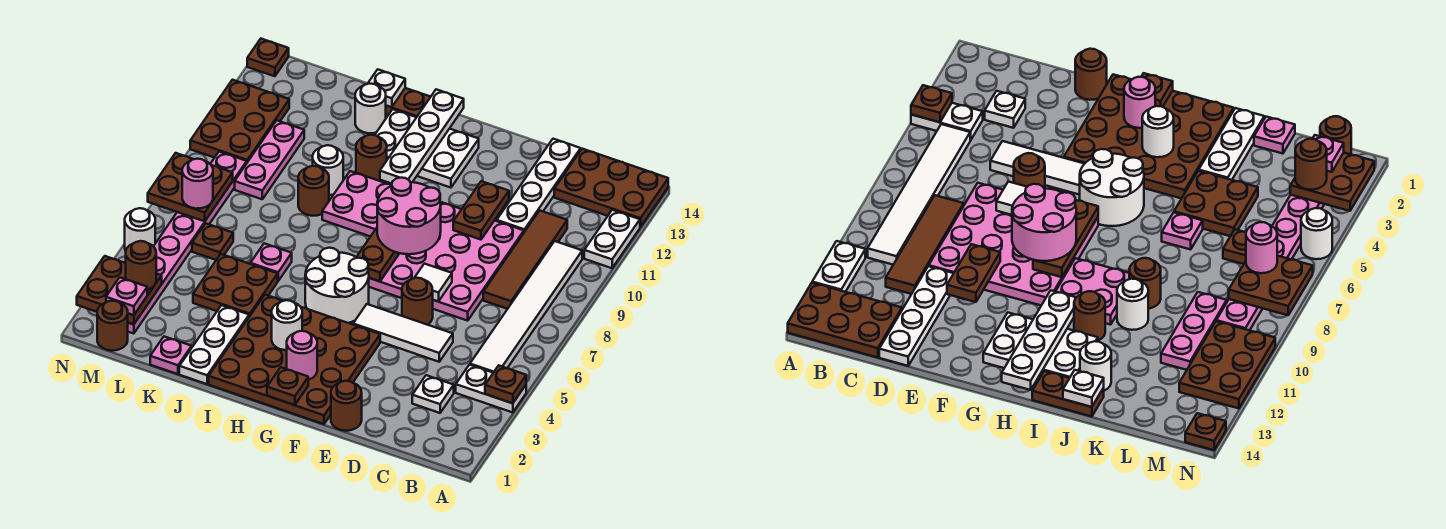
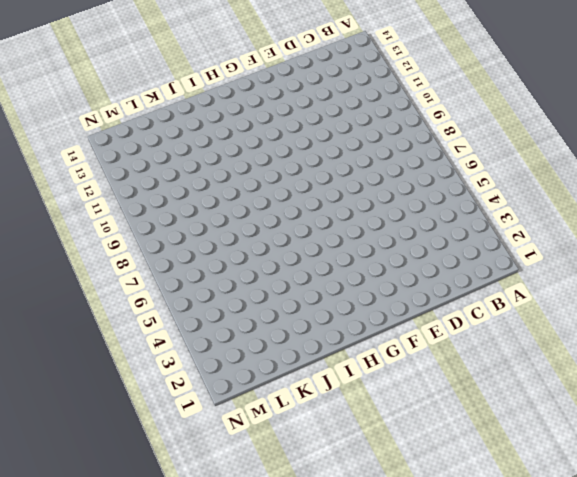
none -> white 1x2 plate [456,365,526,413]
none -> white 1x2 plate [584,210,640,268]
none -> brown 2x3 plate [554,149,668,227]
none -> white 1x6 tile [470,241,582,373]

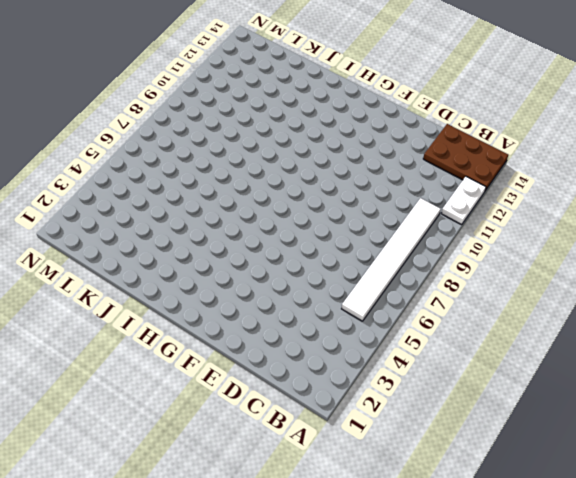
none -> white 1x2 plate [456,365,526,413]
none -> white 1x1 plate [412,375,454,413]
none -> brown 1x4 tile [483,210,567,309]
none -> white 1x3 tile [353,304,453,362]

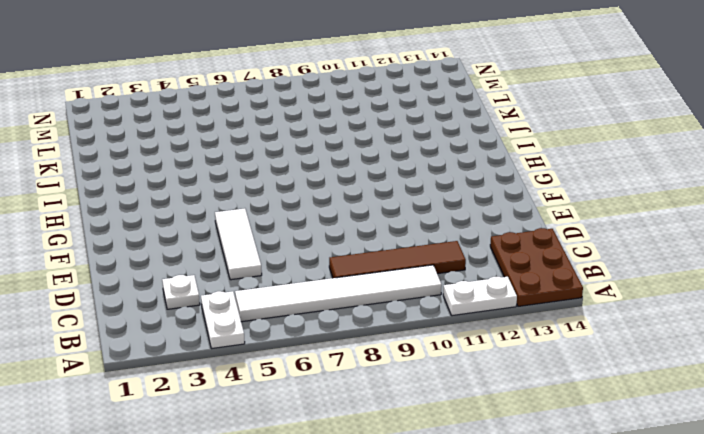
none -> pink 4x4 plate [369,202,524,321]
none -> white 1x4 plate [497,139,581,232]
none -> brown 1x1 round brick [331,381,362,431]
none -> brown 1x1 round brick [402,278,433,325]

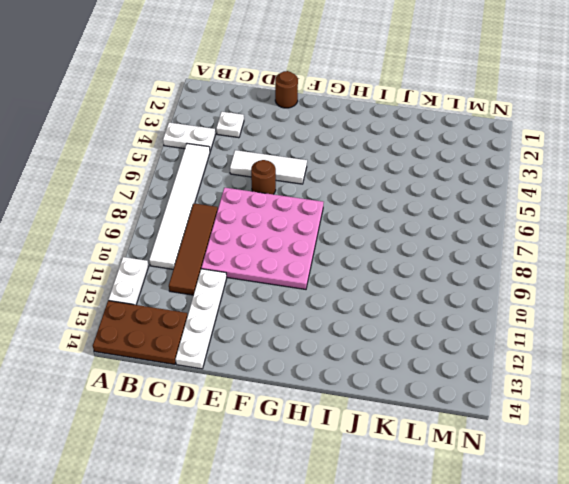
none -> brown 4x4 plate [209,295,380,424]
none -> white 2x2 round brick [305,248,369,323]
none -> white 2x3 plate [375,109,479,188]
none -> pink 2x2 plate [322,171,392,237]

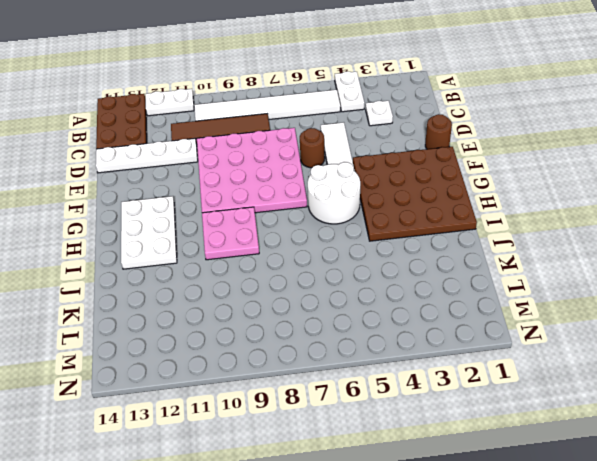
none -> brown 1x1 round brick [356,135,387,182]
none -> brown 1x2 plate [386,88,430,117]
none -> white 1x3 plate [179,305,249,384]
none -> brown 2x2 plate [193,254,278,317]

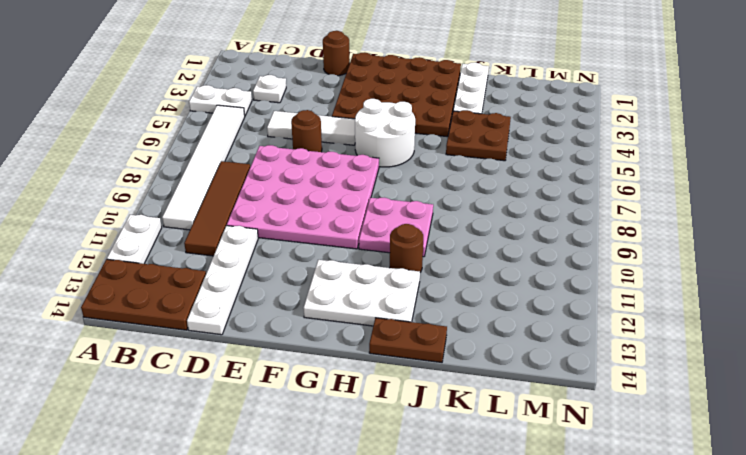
none -> pink 1x1 plate [250,243,292,281]
none -> brown 1x1 round brick [298,166,329,216]
none -> white 1x1 round brick [313,145,343,195]
none -> white 1x1 round brick [355,84,386,133]

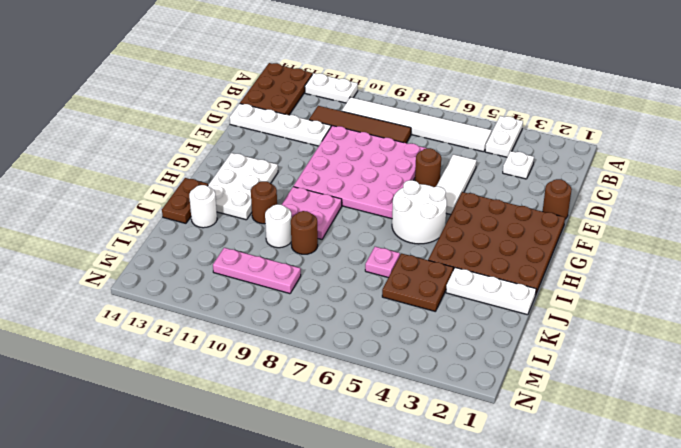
none -> pink 1x1 plate [150,337,192,374]
none -> brown 1x1 plate [192,223,233,260]
none -> brown 1x1 round brick [97,301,128,351]
none -> pink 1x8 plate [128,152,247,334]

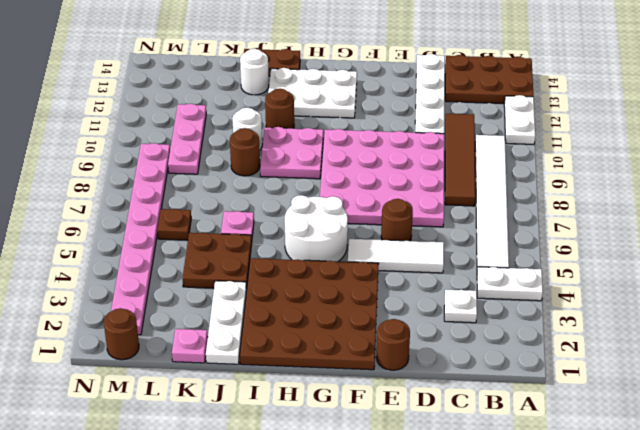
none -> brown 2x3 plate [190,80,289,162]
none -> white 1x1 round brick [125,208,155,251]
none -> brown 1x1 plate [247,39,289,76]
none -> brown 1x1 plate [485,366,526,403]

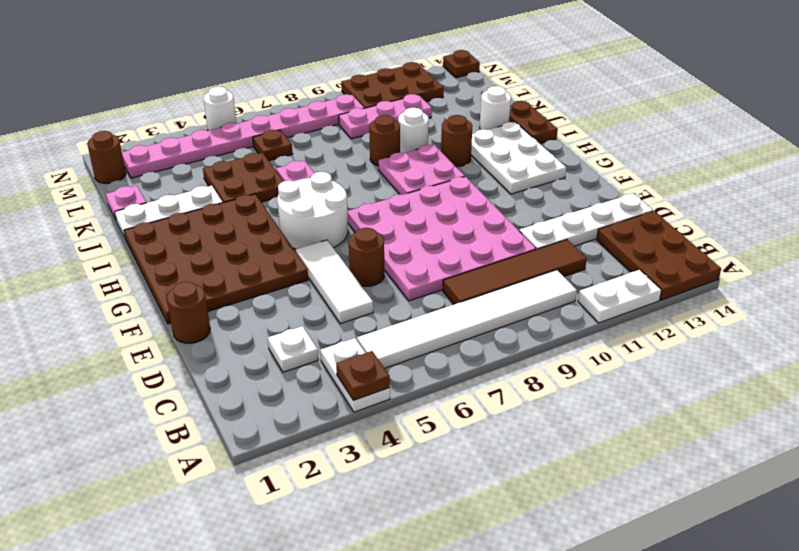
none -> white 1x1 tile [415,264,452,301]
none -> brown 1x2 plate [453,181,509,240]
none -> brown 1x1 plate [267,367,308,405]
none -> pink 1x1 round brick [287,331,317,380]

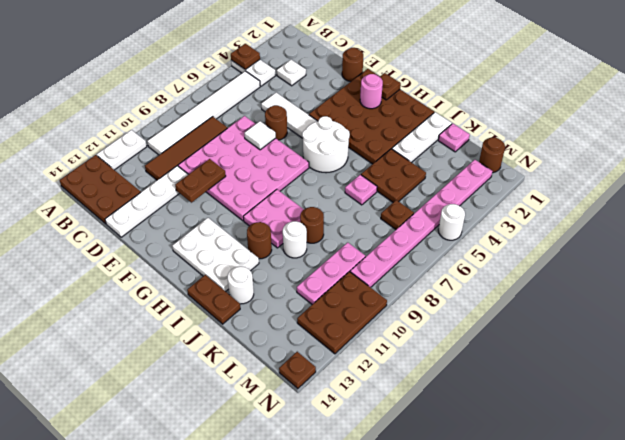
none -> brown 1x3 plate [357,228,399,281]
none -> white 1x1 round brick [272,300,302,350]
none -> white 1x4 plate [380,89,464,184]
none -> white 1x1 plate [368,69,405,107]

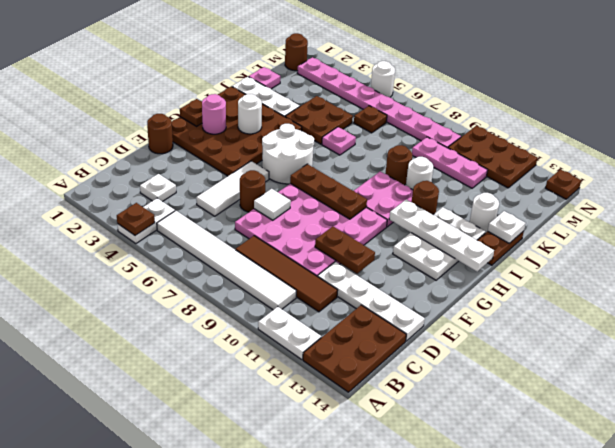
none -> brown 2x2 plate [77,256,162,325]
none -> brown 2x2 plate [148,153,233,221]
none -> pink 2x2 round brick [377,178,441,254]
none -> pink 1x1 plate [106,277,147,315]

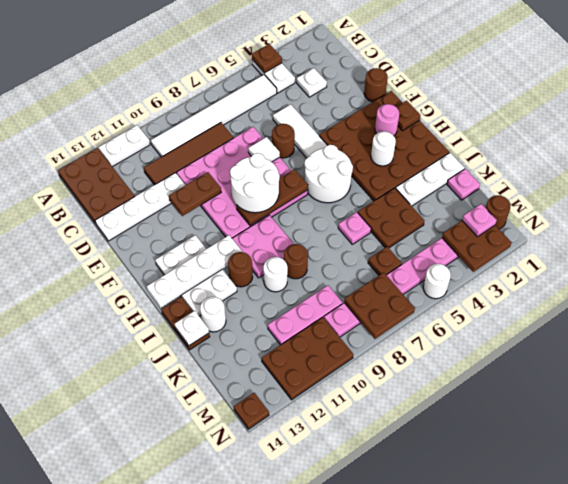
white 2x2 round brick [230,153,280,213] -> pink 2x2 round brick [377,178,441,254]
none -> brown 1x1 round brick [126,241,156,290]
none -> pink 1x1 round brick [182,159,213,209]

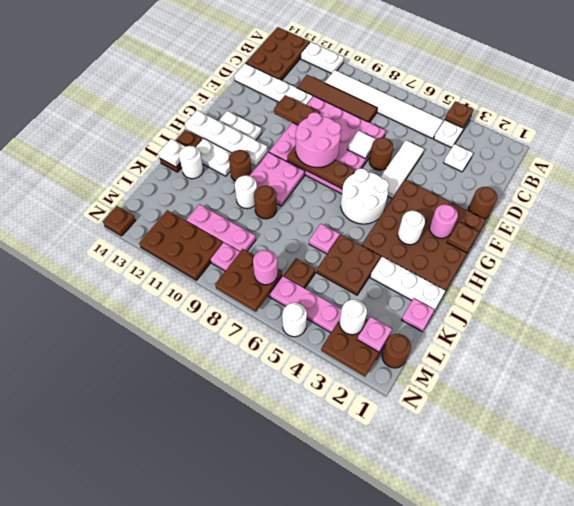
white 1x1 round brick [339,300,367,335] -> brown 1x1 round brick [126,241,156,290]

